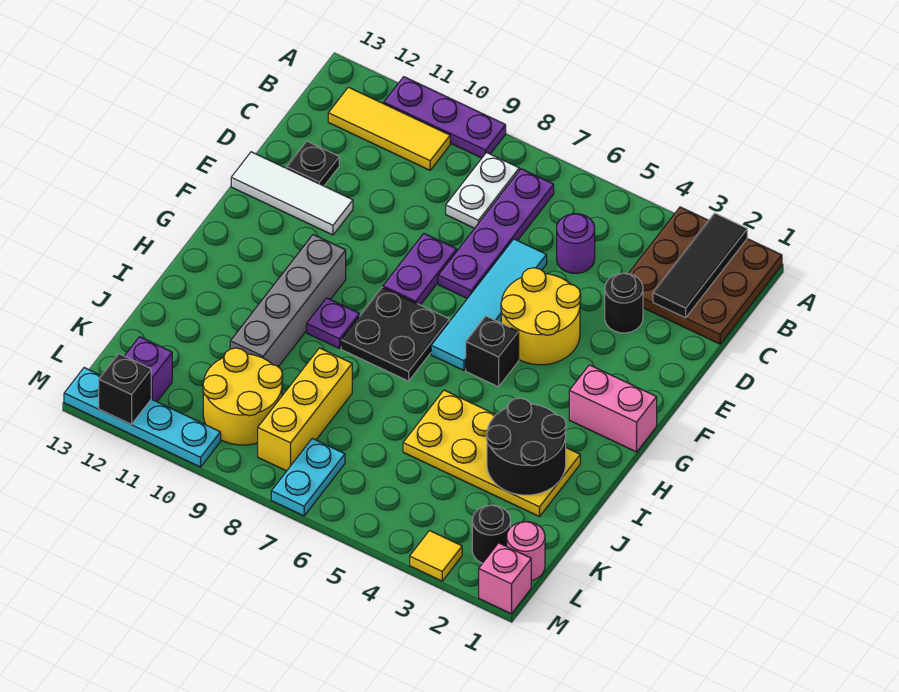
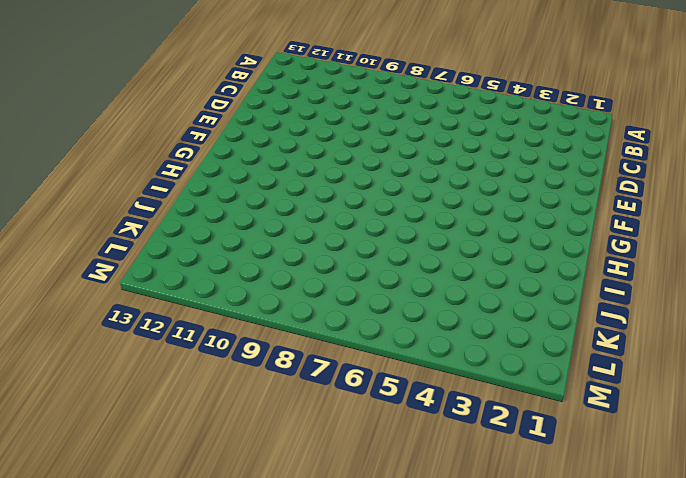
none -> brown 3x3 plate [628,207,782,344]
none -> purple 1x3 plate [384,77,506,158]
none -> purple 1x4 plate [438,169,554,299]
none -> white 1x2 plate [446,153,519,228]

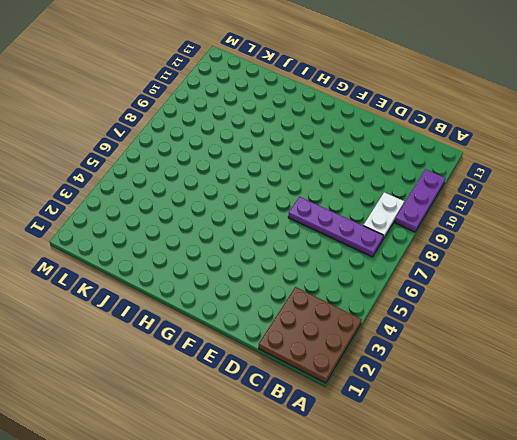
white 1x2 plate [363,192,404,239] -> white 1x2 plate turned to [446,153,519,228]
none -> yellow 1x3 tile [328,87,450,170]
none -> purple 1x1 round brick [557,214,595,273]
none -> black 1x1 round brick [605,273,643,333]
none -> cyan 1x4 tile [431,239,547,370]

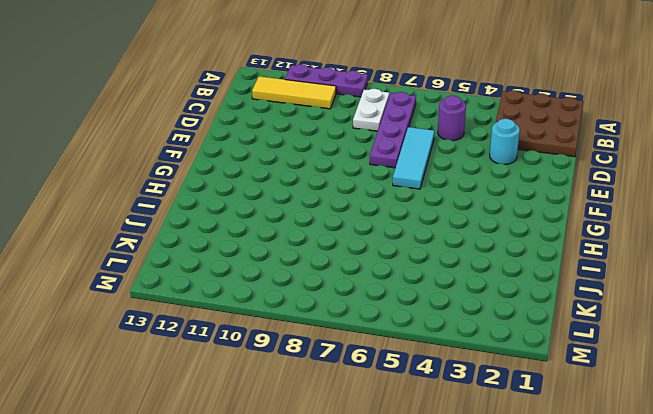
cyan 1x1 round brick [490,119,520,164] -> black 1x1 round brick [605,273,643,333]
cyan 1x3 tile [393,127,434,189] -> cyan 1x4 tile [431,239,547,370]
none -> black 1x1 plate [287,141,339,186]
none -> yellow 2x2 round brick [501,268,581,365]
none -> purple 1x2 plate [383,234,457,305]
none -> white 1x3 tile [231,152,353,235]

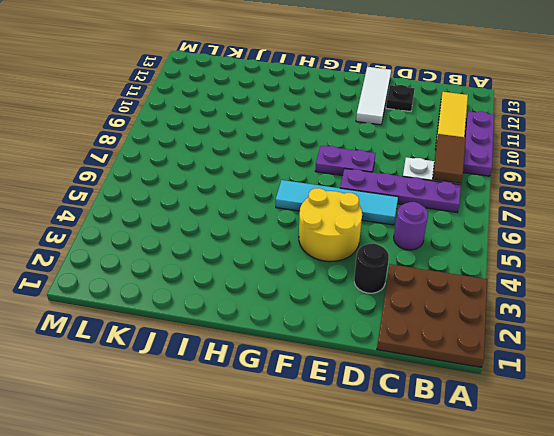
brown 1x2 tile [433,134,466,183] -> none
none -> pink 1x2 brick [569,365,657,452]
none -> black 1x1 brick [466,316,519,387]
none -> black 2x2 plate [341,287,449,381]
none -> grey 1x4 brick [230,235,346,367]

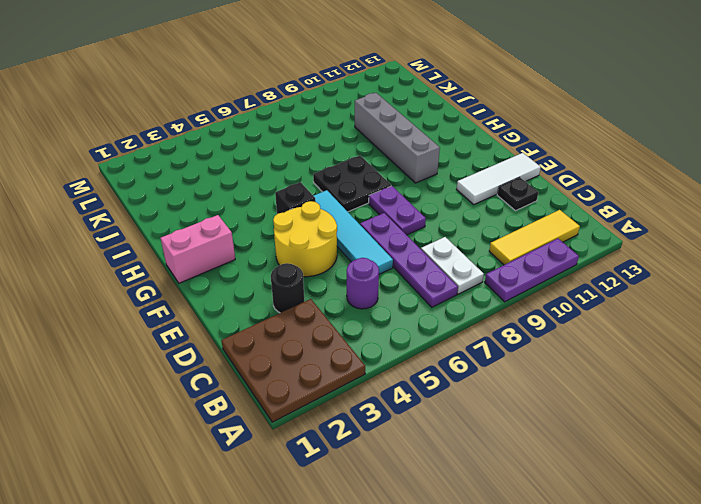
none -> purple 1x1 plate [307,298,359,349]
none -> yellow 2x4 plate [403,390,580,517]
none -> yellow 1x3 brick [258,348,352,471]
none -> yellow 2x2 round brick [203,348,283,445]

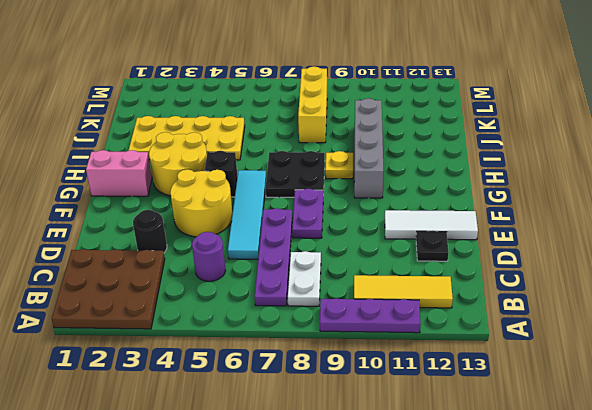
yellow 2x2 round brick [149,132,207,196] -> yellow 2x2 round brick moved to [203,348,283,445]
yellow 1x1 plate [325,151,353,179] -> purple 1x1 plate [307,298,359,349]
none -> pink 1x1 round brick [507,522,545,581]
none -> black 1x1 round brick [472,505,510,563]
none -> cyan 1x2 plate [271,438,345,516]
none -> purple 1x1 brick [125,337,172,402]

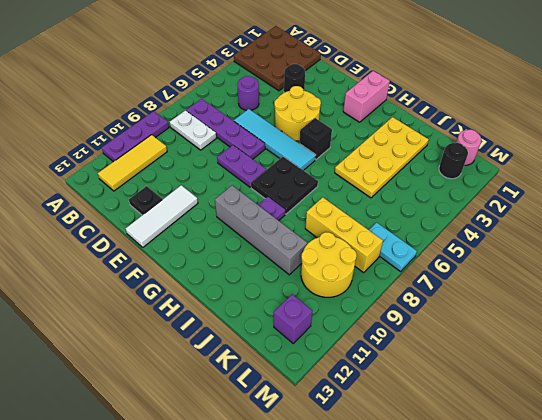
none -> pink 1x1 brick [479,543,531,614]
none -> yellow 1x1 tile [410,531,462,581]
none -> cyan 1x4 plate [64,368,221,467]
none -> black 1x3 tile [653,213,747,318]

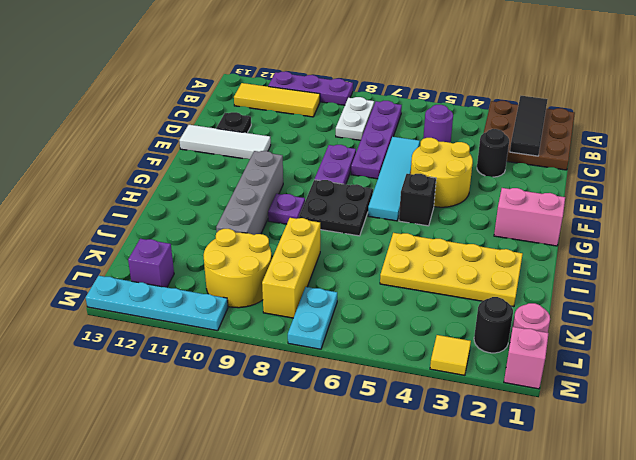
none -> black 2x2 round brick [486,398,566,495]
none -> black 1x1 brick [99,354,151,424]

